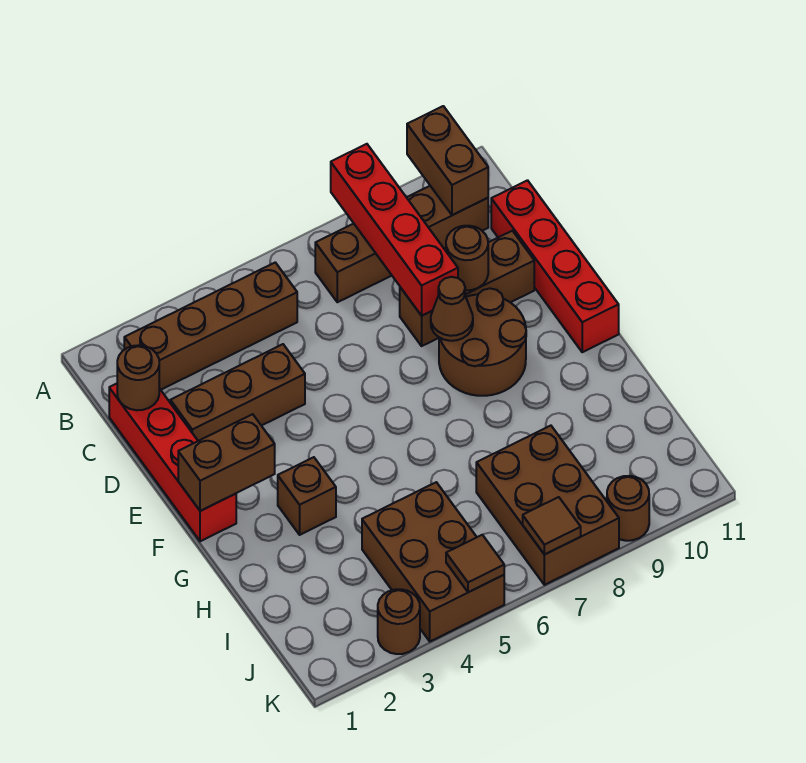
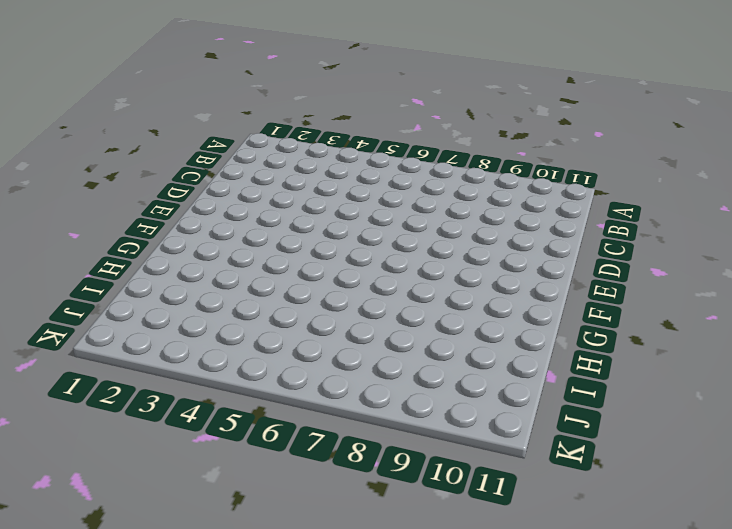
none -> brown 1x4 brick [124,263,297,390]
none -> brown 1x4 brick [315,186,488,302]
none -> red 1x4 brick [109,384,236,541]

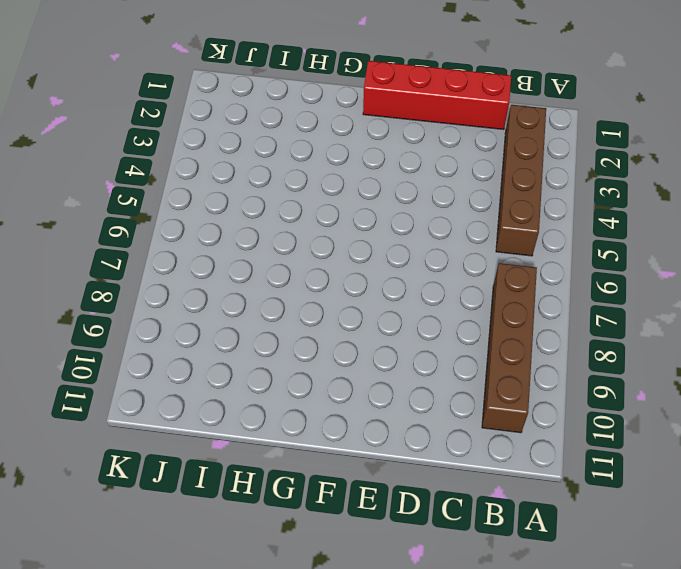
none -> red 1x4 brick [491,180,619,352]
none -> brown 1x3 brick [170,344,305,441]
none -> brown 1x3 brick [400,231,534,346]

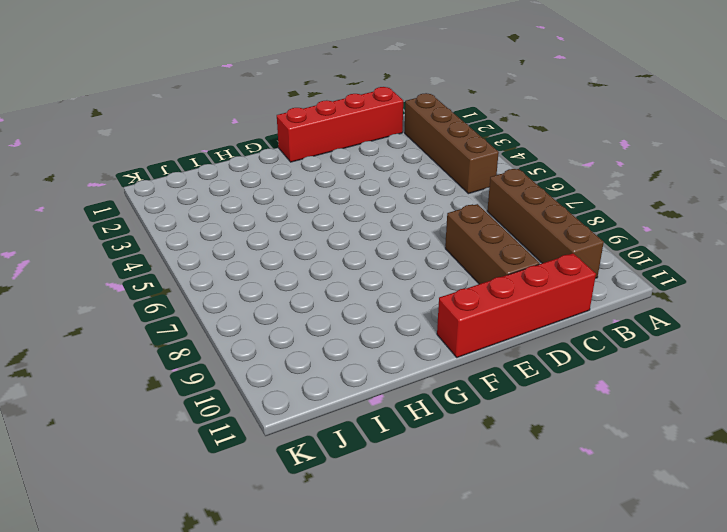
none -> brown 1x3 brick [170,344,305,441]
none -> brown 2x2 round brick [439,288,526,396]
none -> brown 1x1 brick [278,457,336,535]

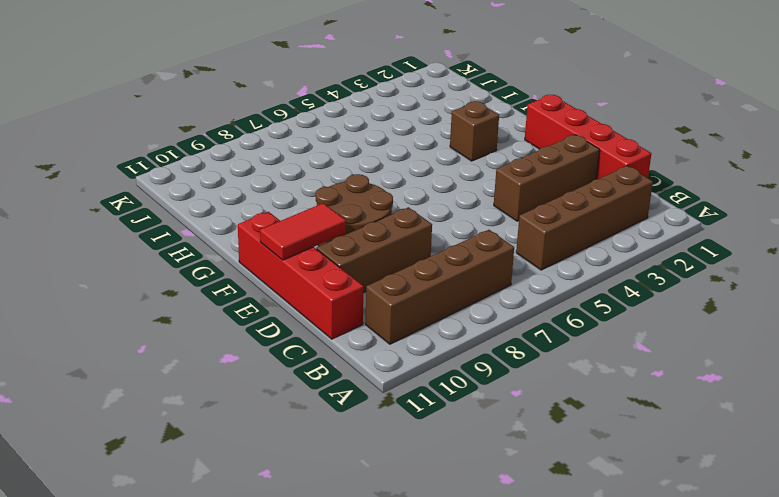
red 1x2 tile [260,203,346,260] -> none
none -> brown 2x3 brick [362,482,504,641]
none -> brown 2x3 brick [476,426,619,585]
none -> brown 1x1 round brick [378,589,420,654]

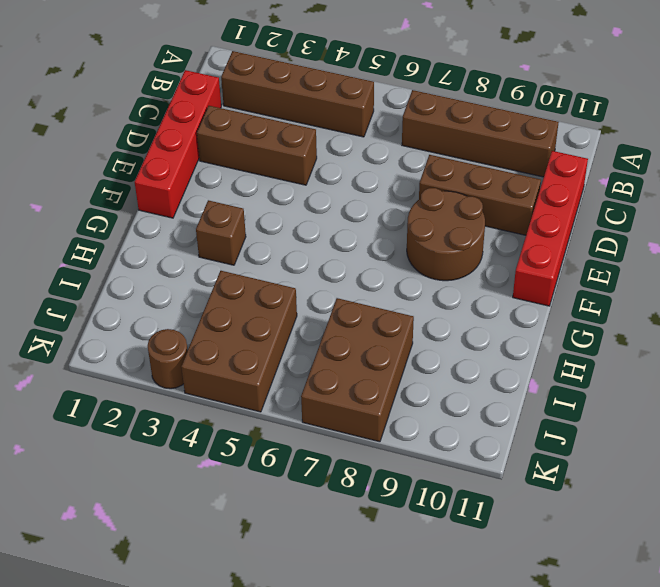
none -> brown 1x1 round brick [607,476,649,541]
none -> red 1x4 brick [331,144,458,316]
none -> brown 1x2 brick [407,106,488,215]

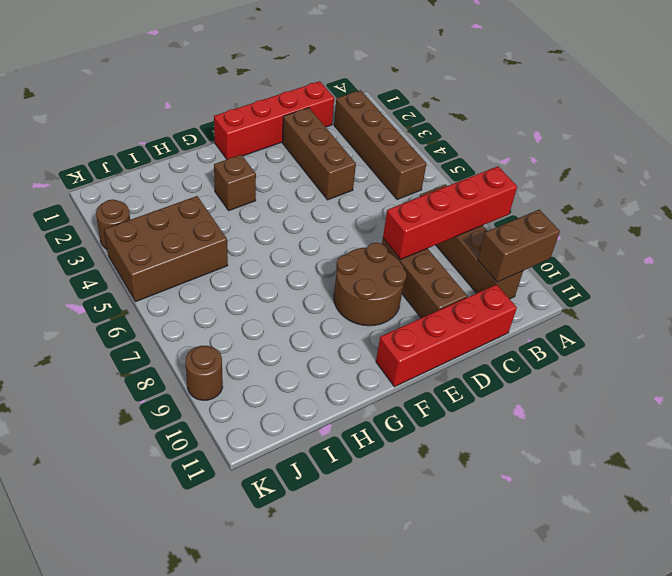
none -> brown 2x3 brick [476,426,619,585]
none -> brown 1x1 round brick [117,345,159,410]
none -> brown 1x1 round brick [446,226,488,290]

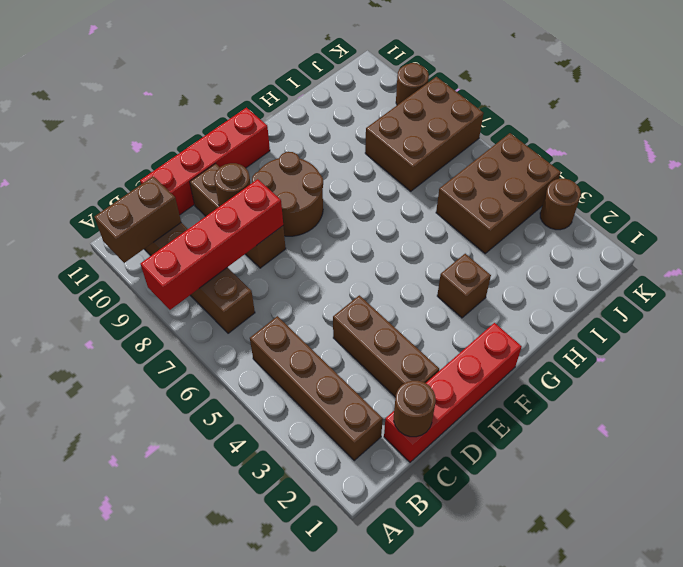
none -> brown 1x1 cone [431,277,473,341]
none -> brown 1x2 brick [178,414,275,511]
none -> brown 1x1 tile [446,535,504,592]

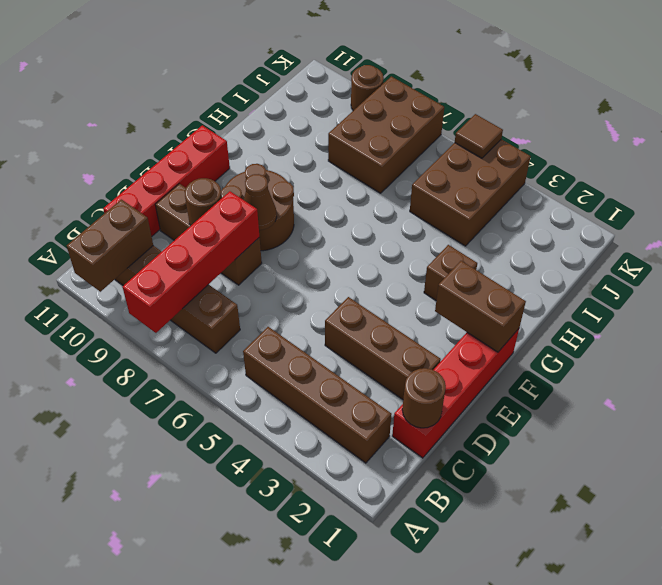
none -> brown 1x1 round brick [378,589,420,654]
none -> brown 1x1 tile [523,497,581,555]

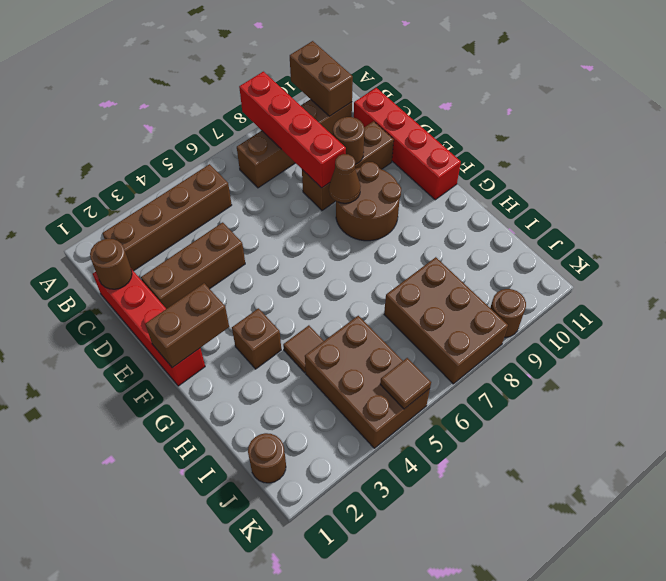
brown 1x1 tile [283,325,324,373] -> brown 1x1 tile moved to [523,497,581,555]
brown 1x1 round brick [248,433,286,483] -> brown 1x1 round brick moved to [378,589,420,654]

